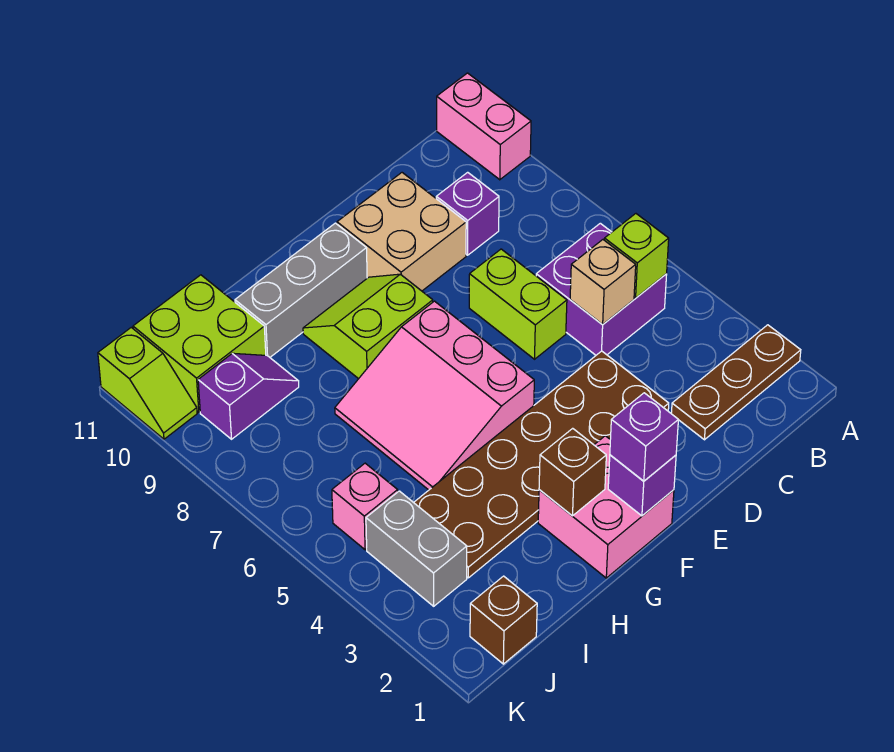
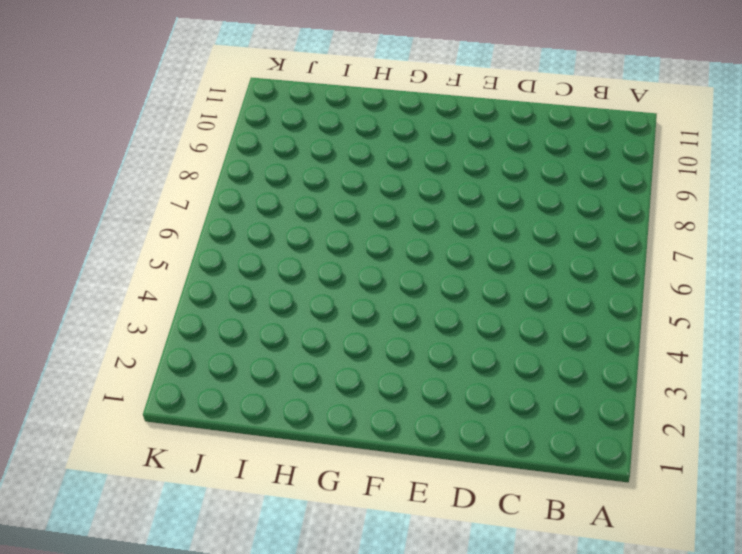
none -> brown 1x3 plate [671,325,801,440]
none -> pink 1x2 brick [437,73,531,180]
none -> purple 2x2 brick [536,223,667,355]

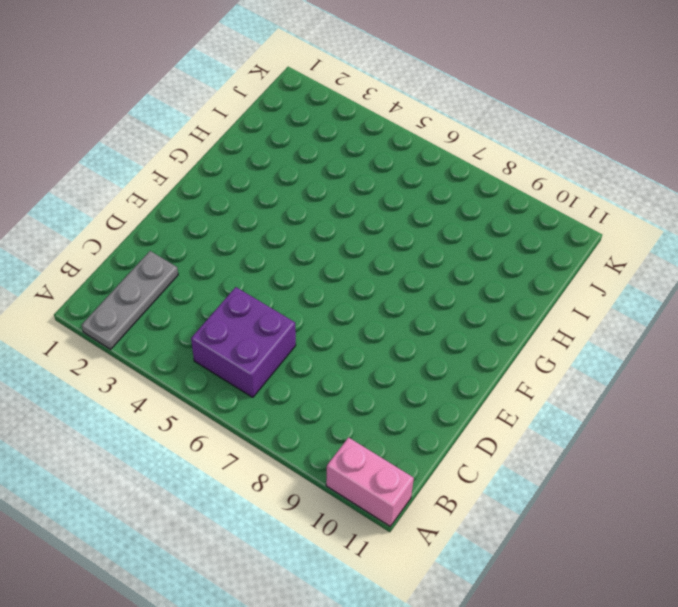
grey 1x3 plate [82,251,178,349] -> brown 1x3 plate [671,325,801,440]
none -> purple 1x1 brick [436,172,499,255]
none -> brown 2x6 plate [414,351,669,578]
none -> lime 1x2 brick [469,249,567,359]

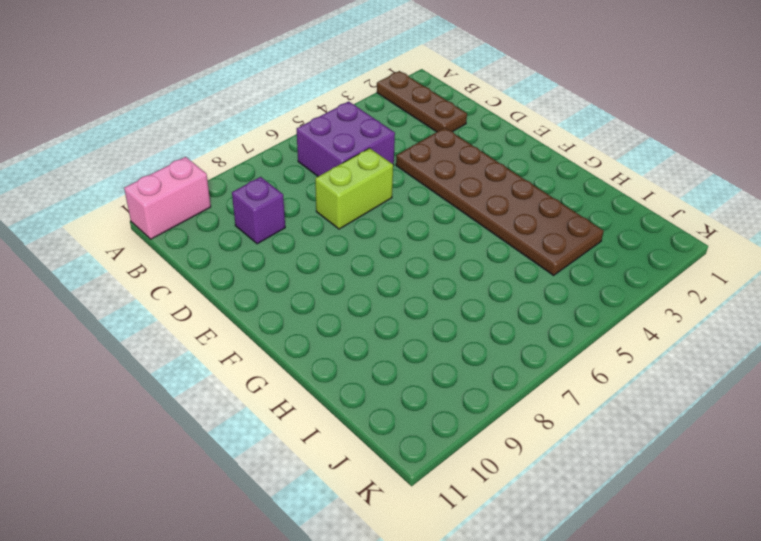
none -> tan 2x2 brick [337,173,466,291]
none -> pink 2x2 brick [538,436,674,578]
none -> pink 3x3 slope [335,301,534,490]

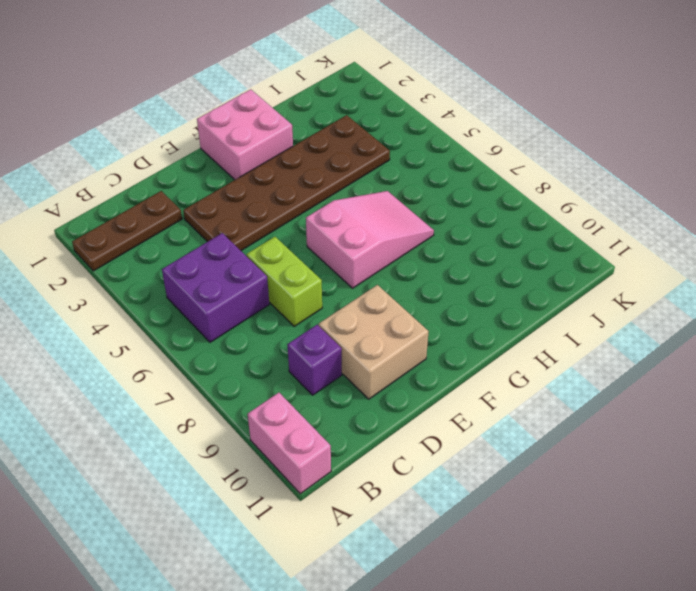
pink 2x3 slope [306,191,434,288] -> pink 3x3 slope [335,301,534,490]
none -> lime 2x2 slope [303,274,433,379]
none -> grey 1x3 brick [235,223,367,357]
none -> purple 1x2 slope [198,353,299,439]

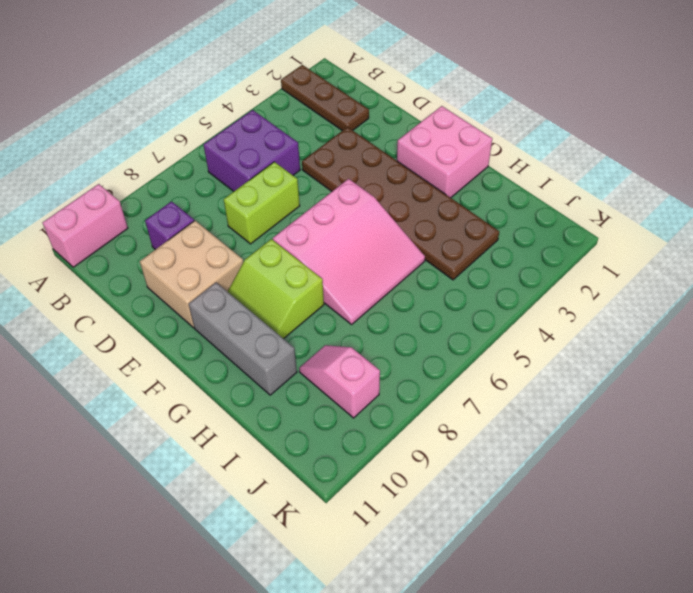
pink 1x2 slope [299,345,380,418] -> purple 1x2 slope [198,353,299,439]
none -> lime 2x2 brick [133,275,266,412]
none -> brown 1x1 brick [470,576,537,664]
none -> grey 1x2 brick [366,491,467,606]

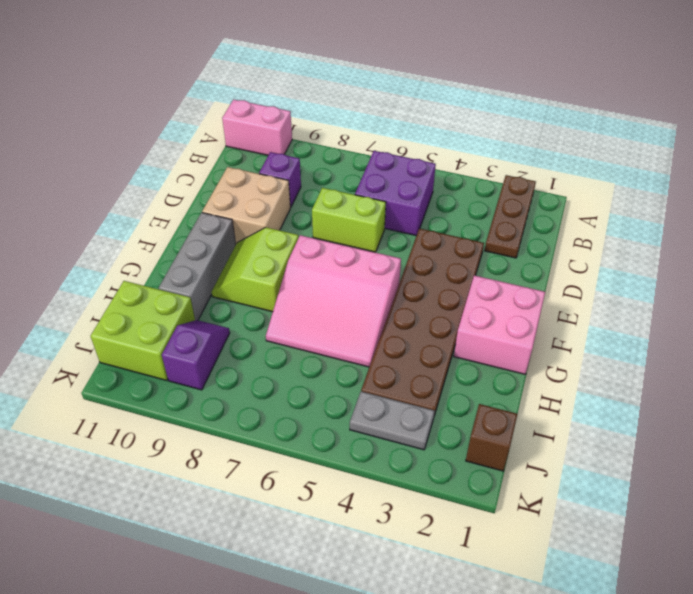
grey 1x2 plate [350,391,435,450] -> grey 1x2 brick [366,491,467,606]
none -> pink 1x1 brick [332,463,398,550]
none -> lime 1x2 slope [98,327,197,439]
none -> lime 1x1 brick [604,214,669,298]

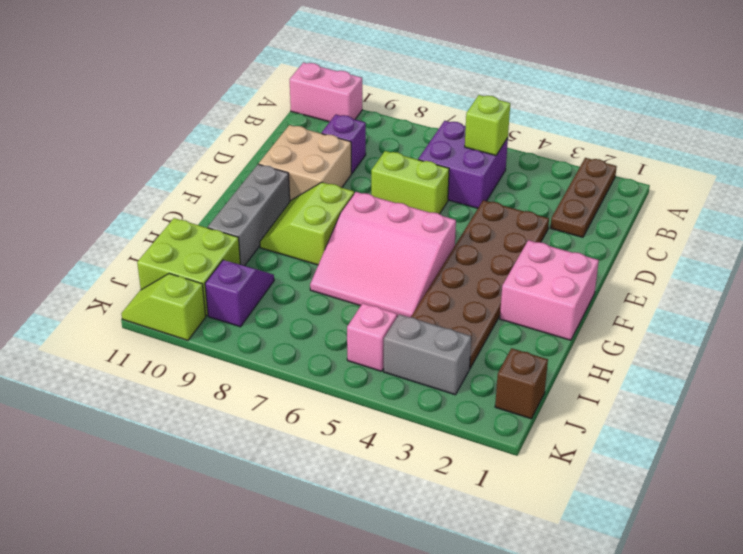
lime 1x2 slope [121,273,206,340] -> lime 1x2 slope turned to [98,327,197,439]
none -> tan 1x1 brick [570,240,636,325]
none -> purple 1x1 brick [608,455,676,516]
none -> brown 1x1 brick [539,428,606,516]

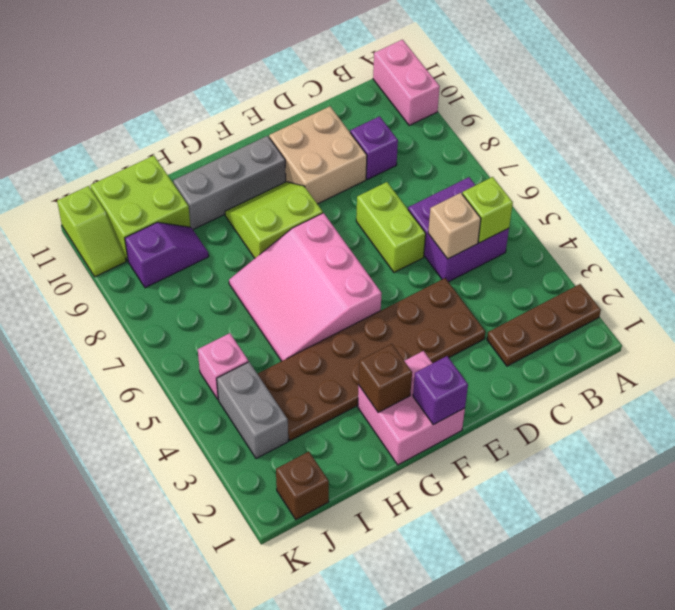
none -> purple 1x1 brick [610,393,678,481]

